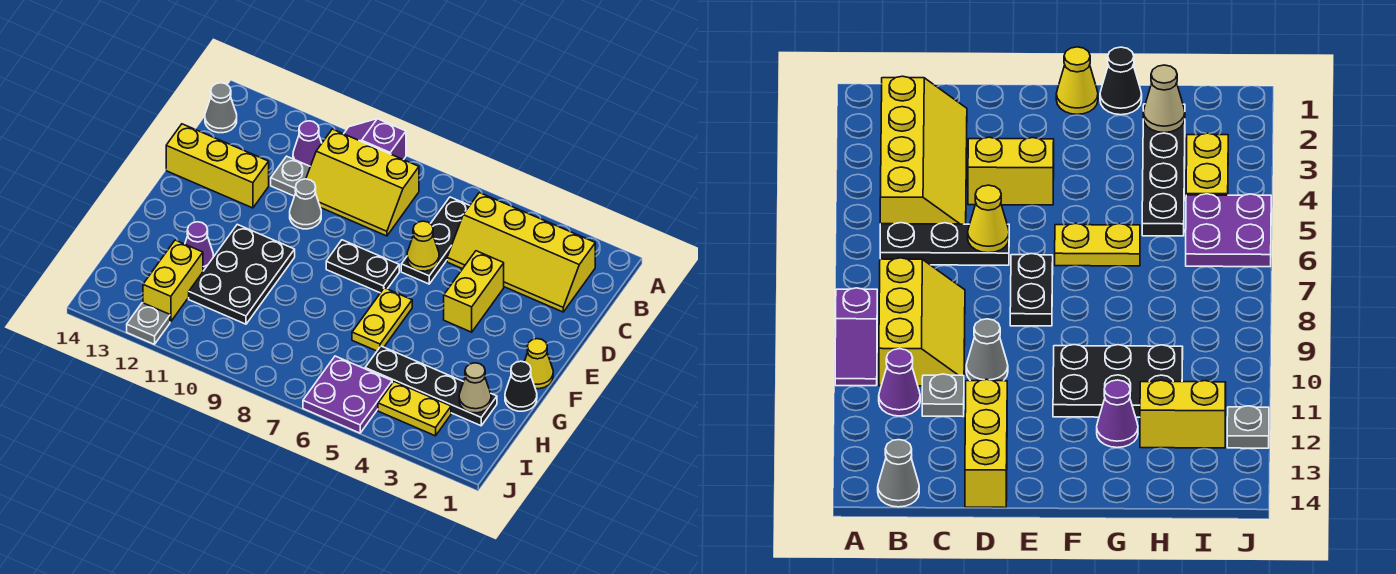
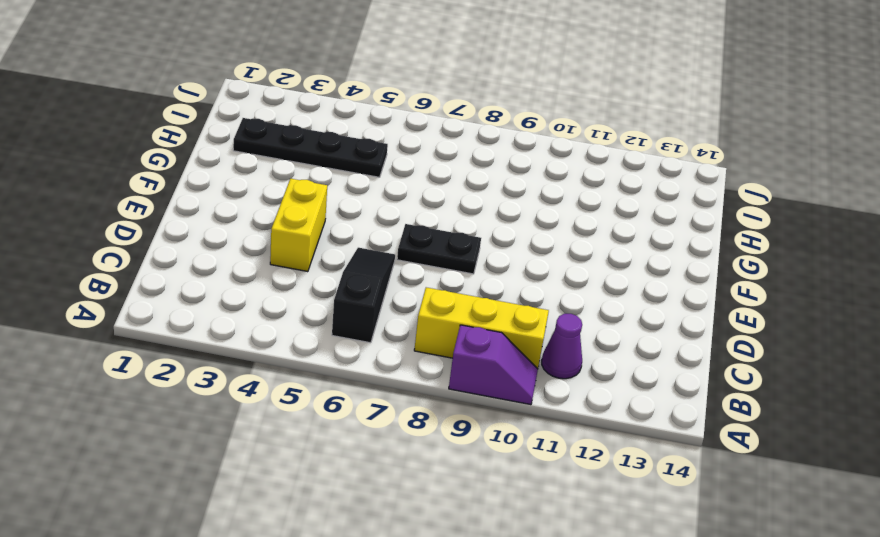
black 1x3 slope [332,248,395,343] -> black 1x3 plate [401,197,470,284]
none -> yellow 2x4 slope [447,193,595,312]
none -> grey 1x1 cone [205,83,237,133]
none -> grey 1x1 plate [271,156,310,196]

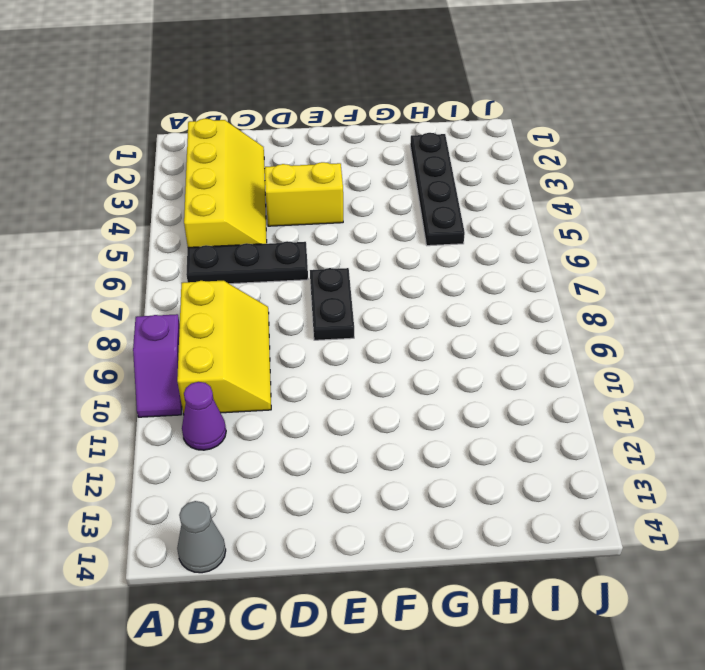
none -> grey 1x1 plate [271,156,310,196]
none -> grey 1x1 cone [290,179,321,229]
none -> yellow 1x3 brick [166,124,269,208]

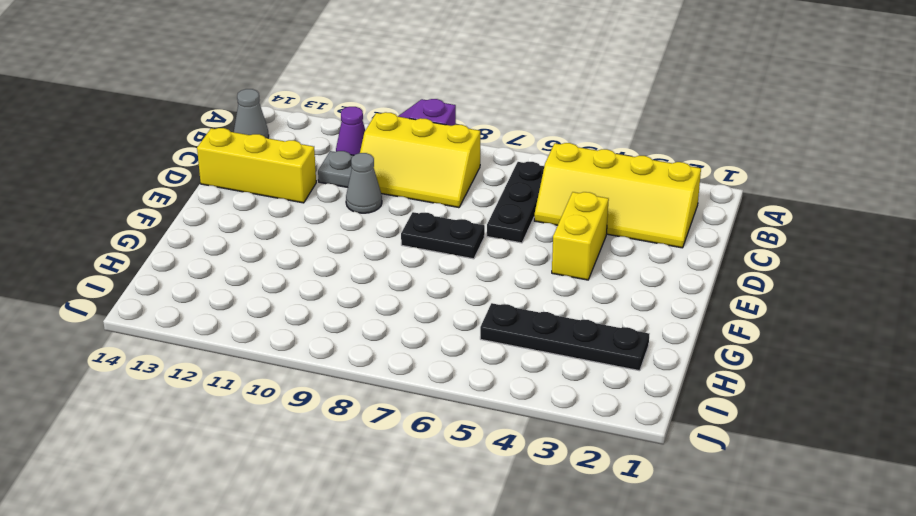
none -> yellow 1x1 cone [524,339,553,389]
none -> yellow 1x2 plate [352,288,412,351]
none -> black 2x3 plate [189,224,295,324]

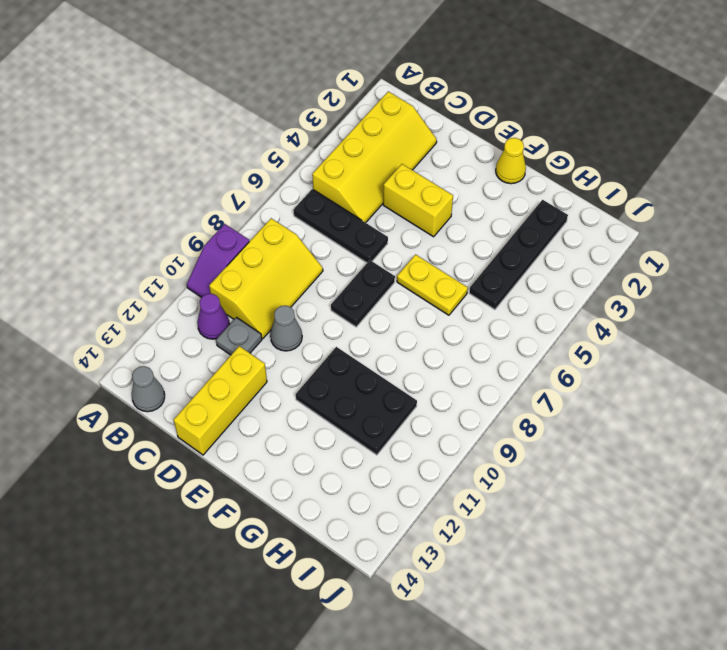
none -> black 1x1 cone [505,361,537,411]
none -> purple 1x1 cone [185,222,213,271]
none -> yellow 1x2 brick [143,240,203,322]

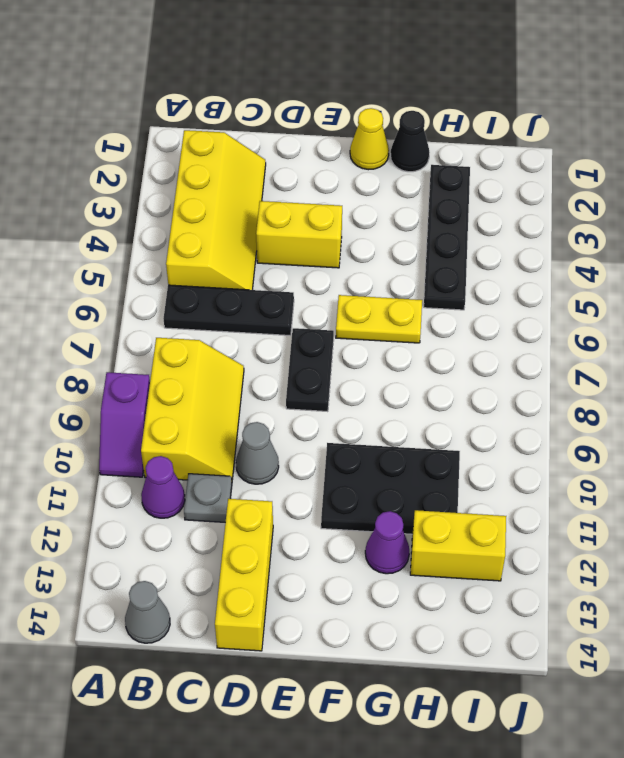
none -> yellow 1x2 plate [378,382,451,436]
none -> purple 2x2 plate [303,356,392,433]
none -> grey 1x1 plate [127,303,170,344]

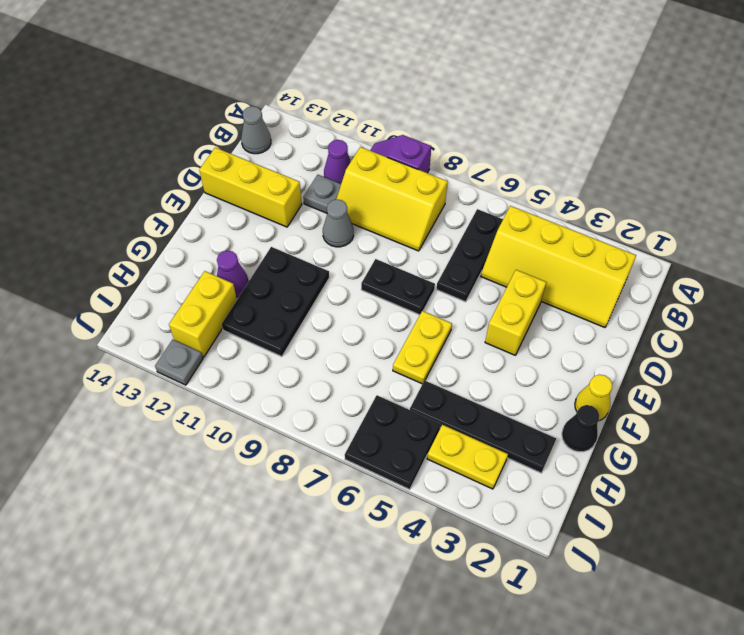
black 2x2 plate [345,395,441,489] -> purple 2x2 plate [303,356,392,433]
none -> yellow 1x1 cone [407,221,439,271]
none -> tan 1x1 cone [459,363,491,413]

